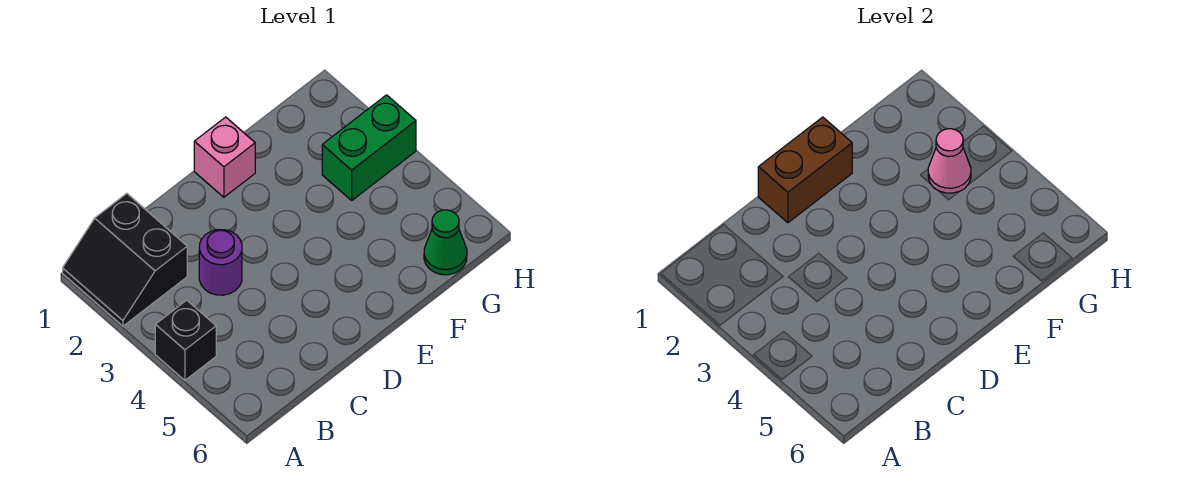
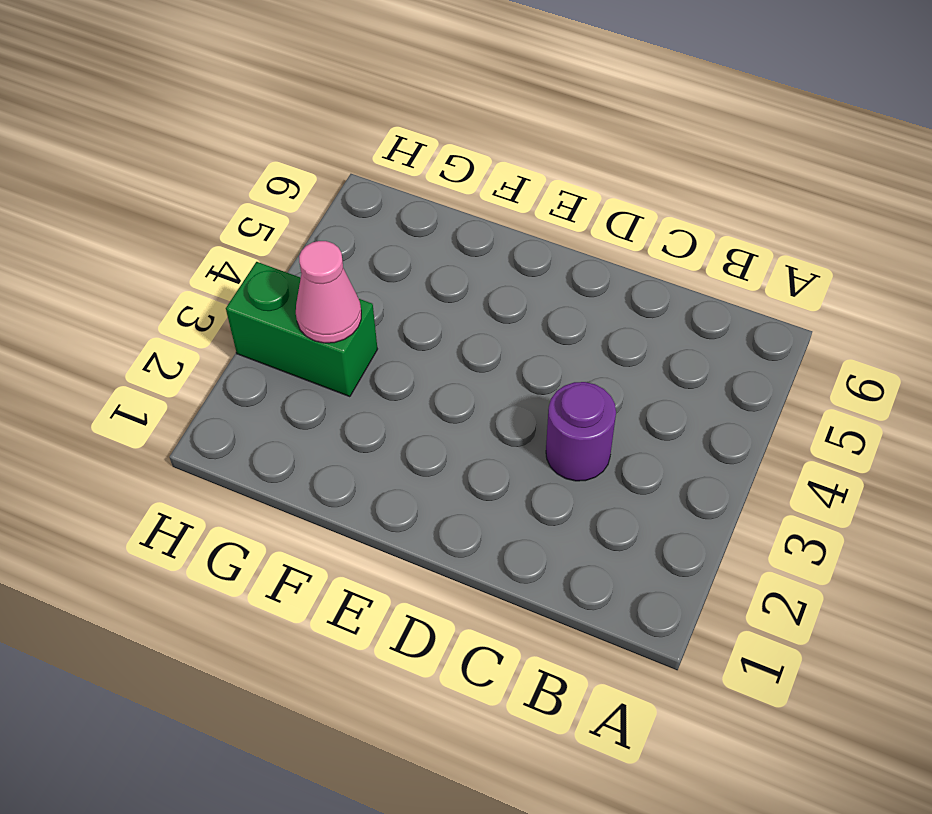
none -> black 2x2 slope [63,194,187,326]
none -> black 1x1 brick [155,300,216,380]

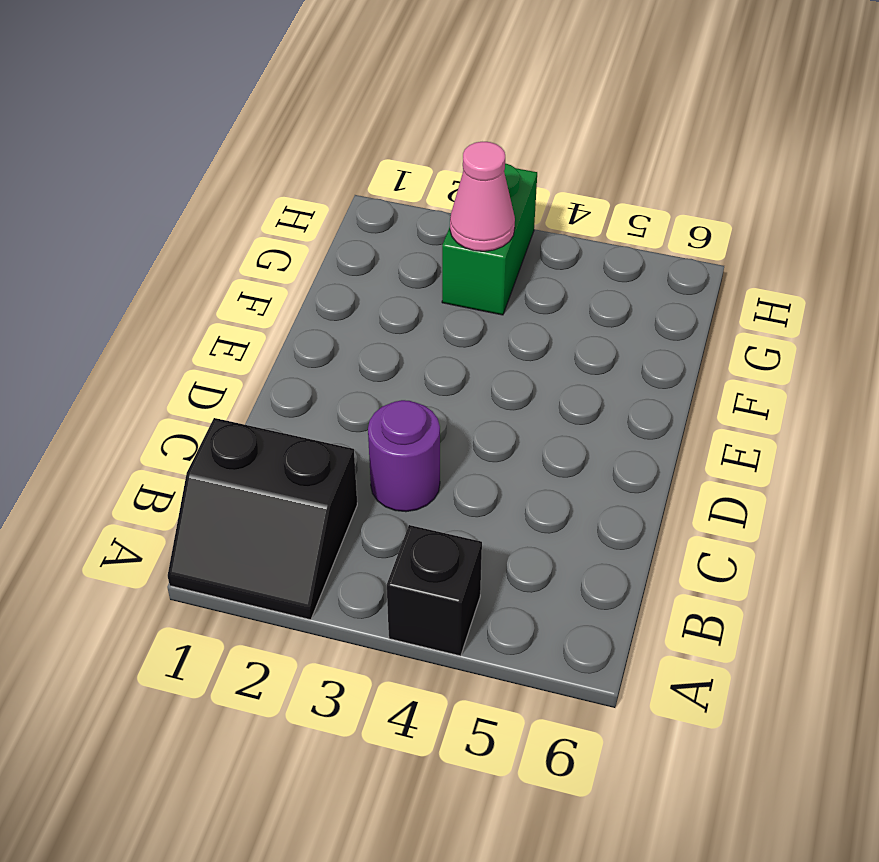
none -> pink 1x1 brick [194,117,255,197]
none -> green 1x1 cone [424,210,467,275]

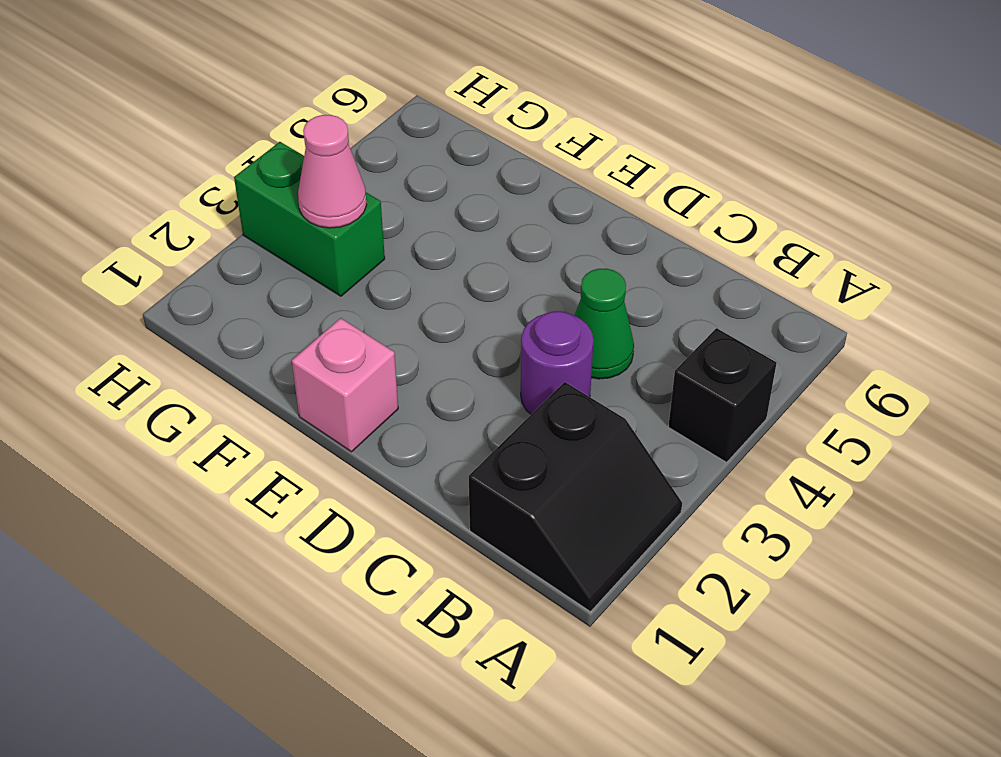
green 1x1 cone [575,269,634,379] -> green 1x1 cone moved to [424,210,467,275]
none -> brown 1x2 brick [758,117,852,223]

